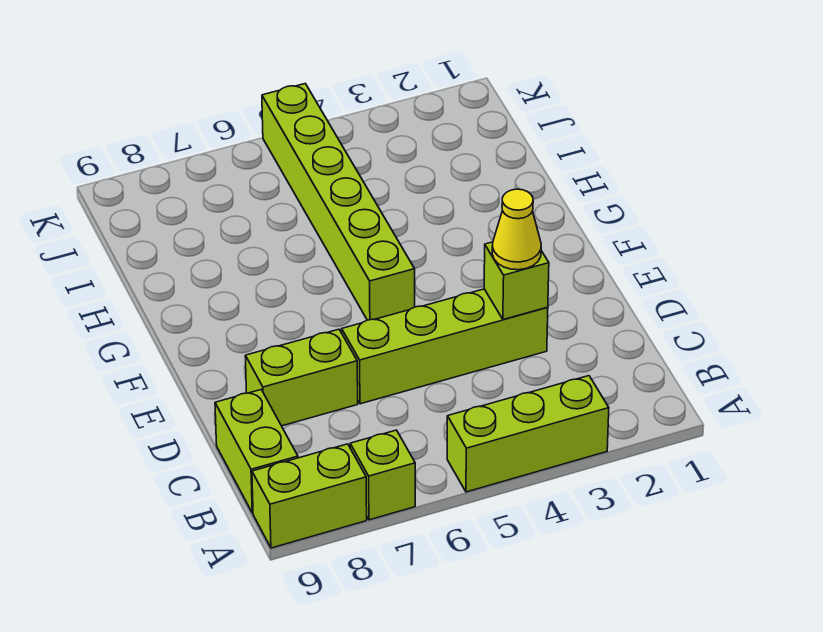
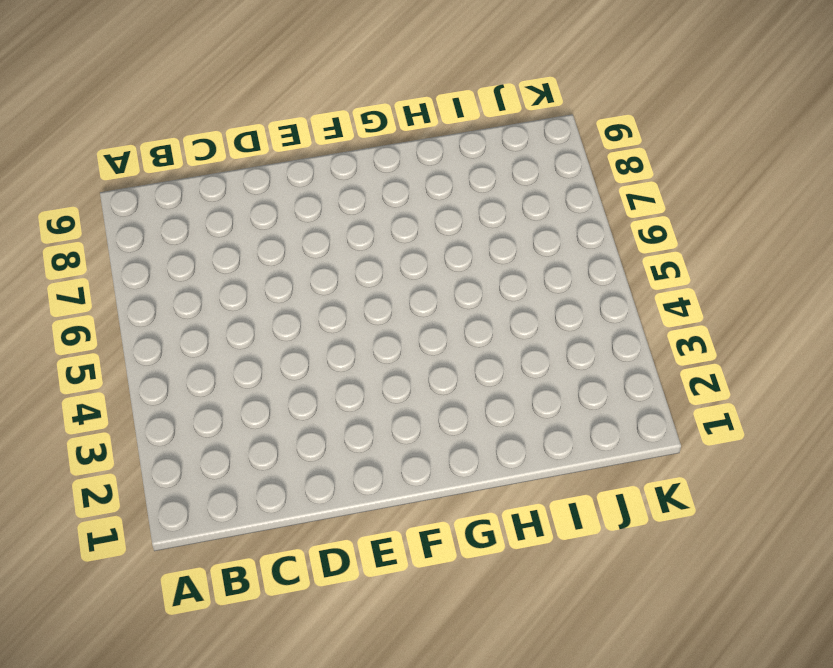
none -> lime 1x3 brick [447,376,609,492]
none -> lime 1x1 brick [350,430,415,520]

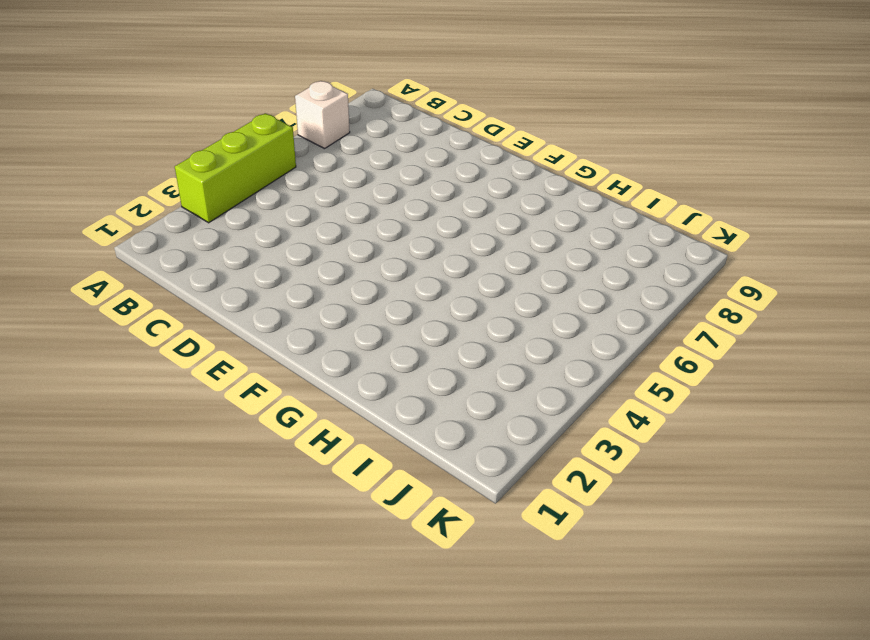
white 1x1 brick [295,81,350,149] -> lime 1x1 brick [350,430,415,520]
none -> lime 1x2 brick [252,444,367,548]
none -> lime 1x2 brick [215,390,298,513]

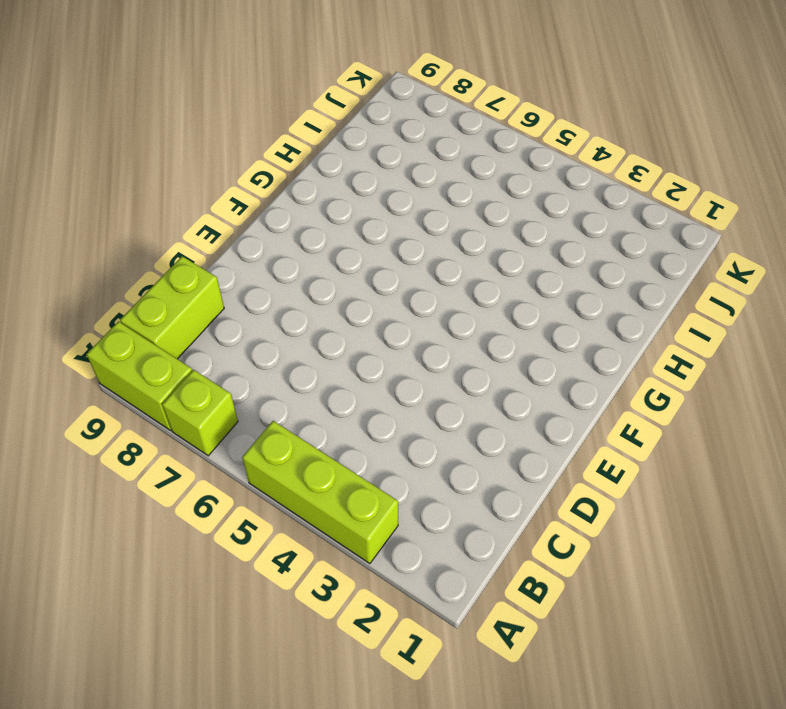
none -> lime 1x4 brick [342,289,548,404]
none -> lime 1x2 brick [245,329,358,426]

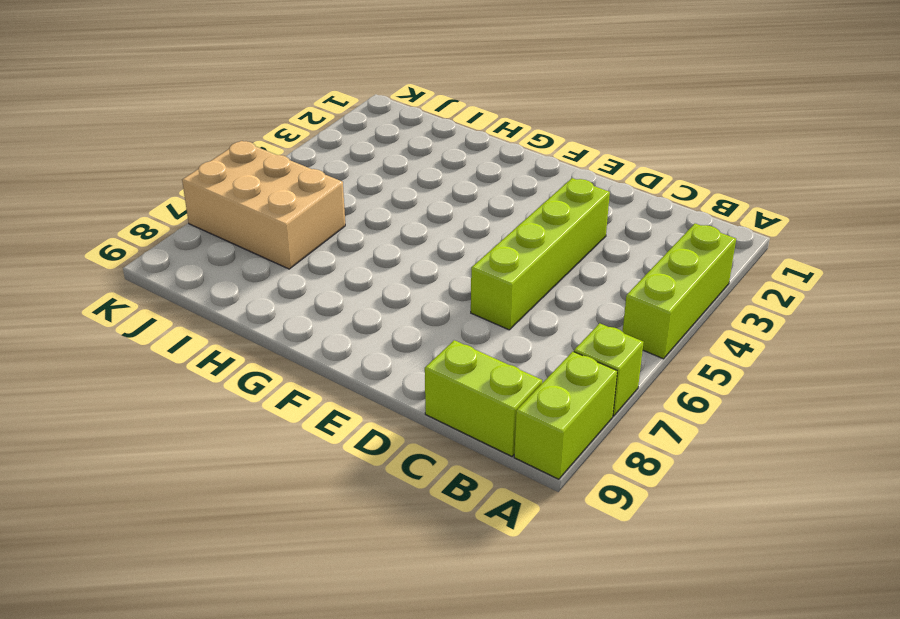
tan 2x3 brick [182,141,345,269] -> none
none -> lime 1x2 brick [245,329,358,426]
none -> lime 1x6 brick [262,84,415,320]

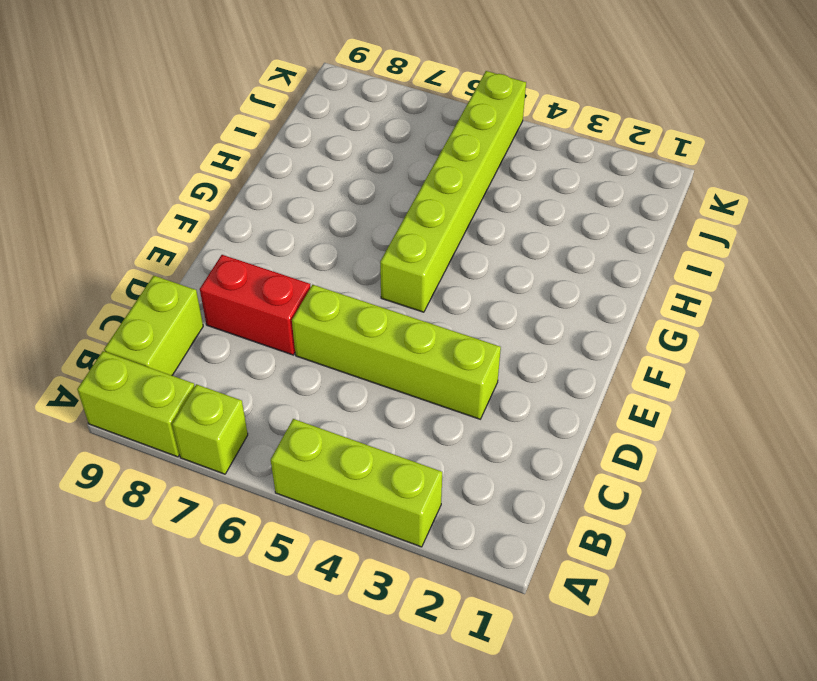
red 1x2 brick [200,255,311,355] -> lime 1x2 brick [245,329,358,426]
none -> lime 1x1 brick [484,242,549,320]
none -> yellow 1x1 cone [492,189,541,270]

